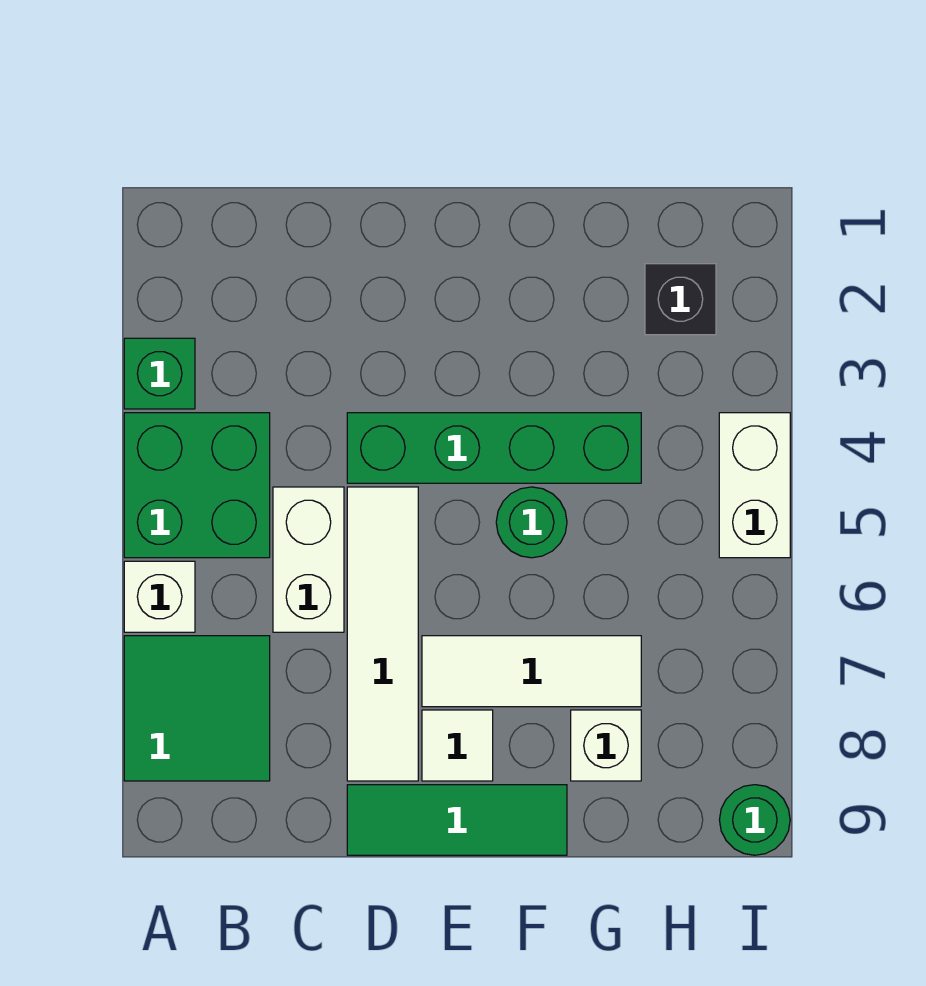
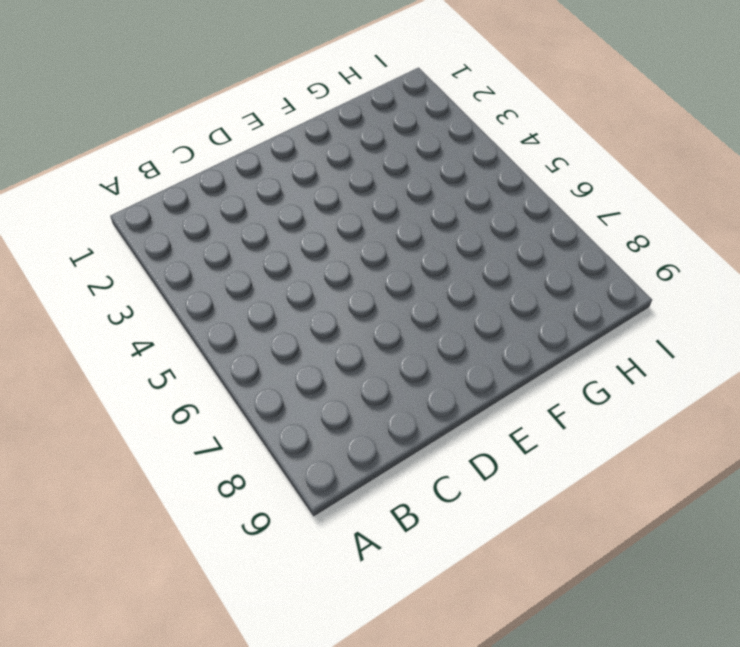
none -> green 1x1 brick [124,338,195,409]
none -> green 2x2 brick [124,413,270,558]
none -> white 1x1 brick [124,561,195,632]

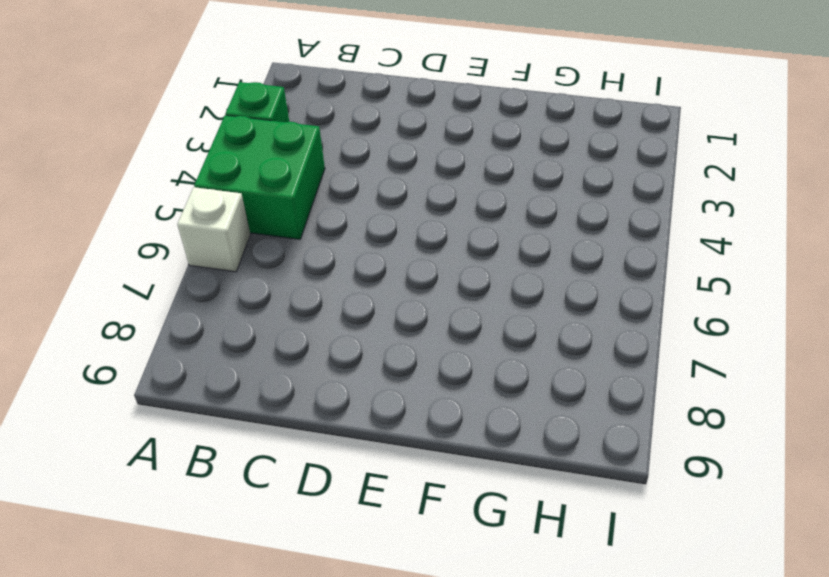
none -> green 2x2 tile [124,636,270,781]
none -> white 1x2 brick [273,487,344,632]
none -> green 1x4 brick [347,413,641,483]

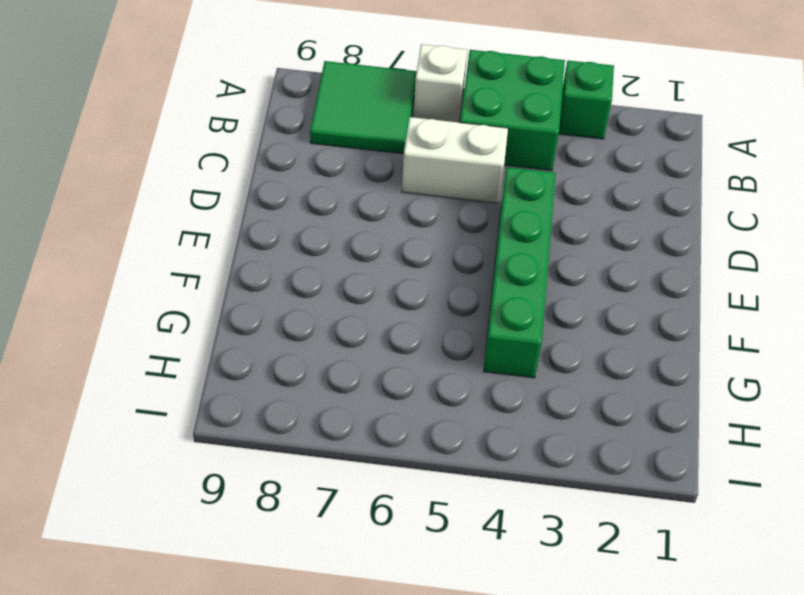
none -> white 1x4 tile [347,487,418,781]
none -> green 1x3 tile [347,785,567,855]
none -> white 1x3 tile [422,636,641,707]

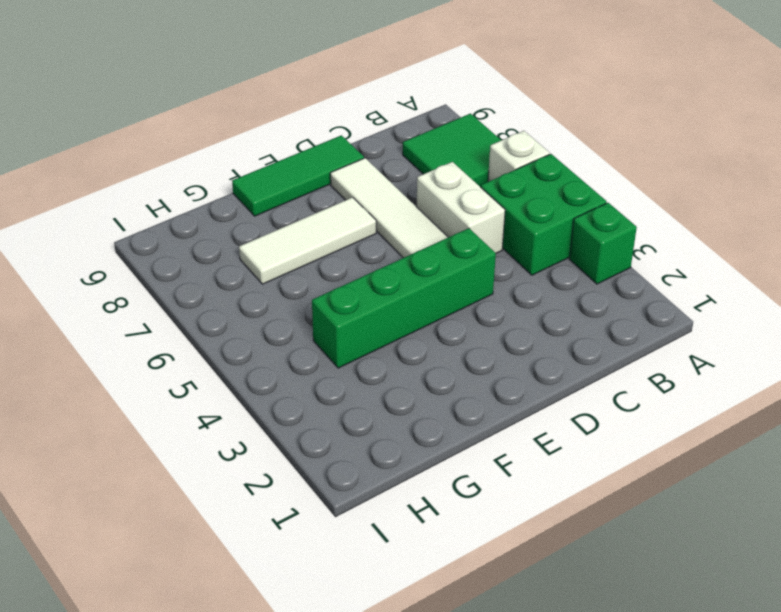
none -> white 1x1 tile [422,710,493,781]
none -> green 1x1 round brick [496,487,567,558]
none -> white 1x1 brick [571,710,641,781]

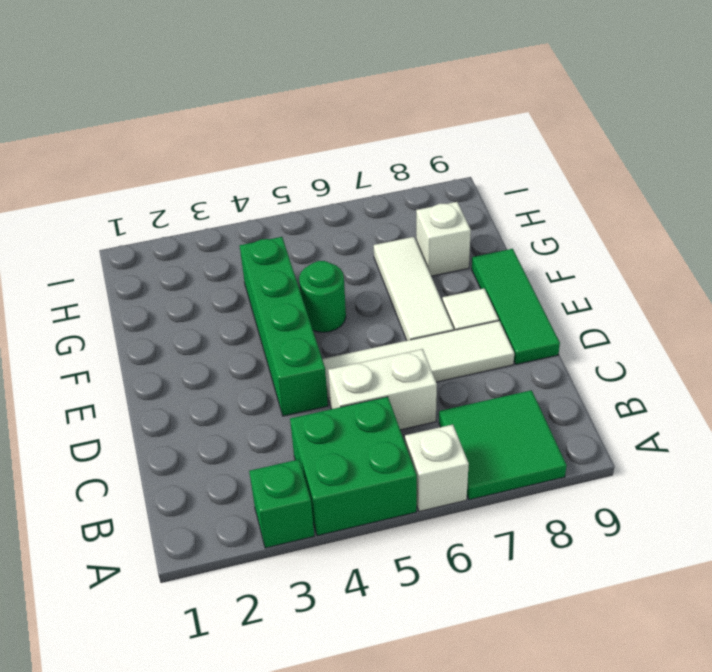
none -> black 1x1 brick [645,264,716,335]
none -> white 1x2 brick [719,413,790,558]
none -> green 1x1 round brick [720,785,790,855]

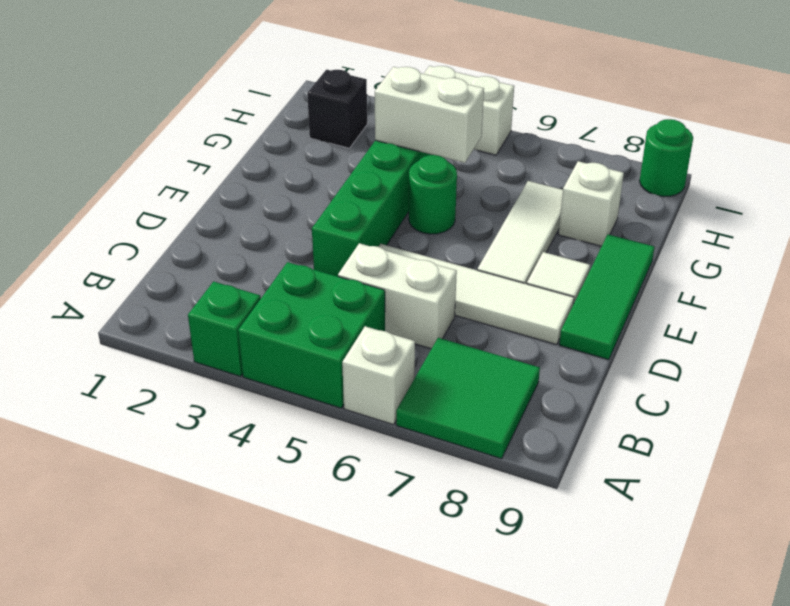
white 1x2 brick [375,67,484,163] -> none

